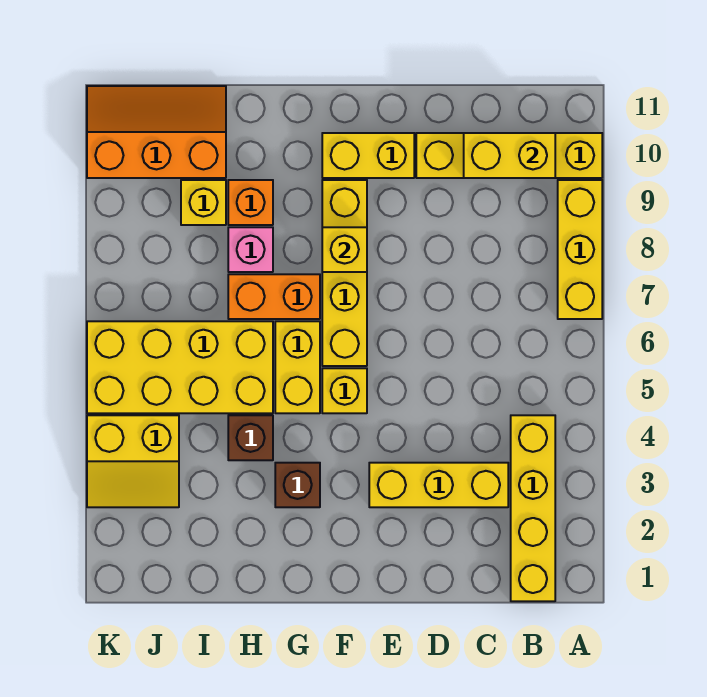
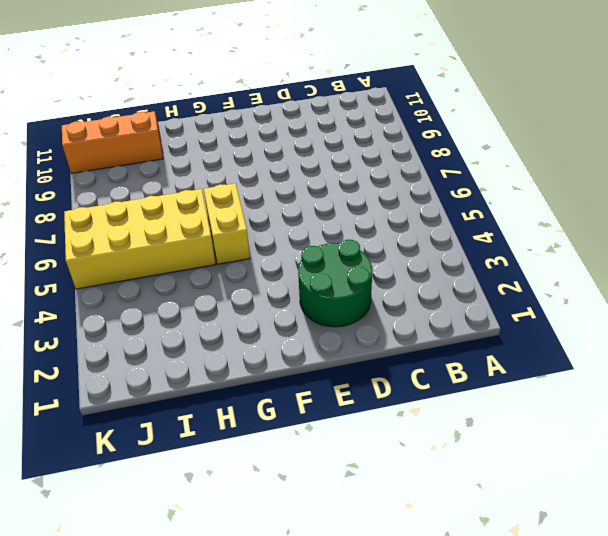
green 2x2 round brick [298,240,372,327] -> yellow 1x3 brick [369,463,508,507]
none -> yellow 1x3 brick [558,180,602,319]
none -> yellow 1x4 brick [416,133,602,178]
none -> yellow 1x4 brick [511,415,555,601]

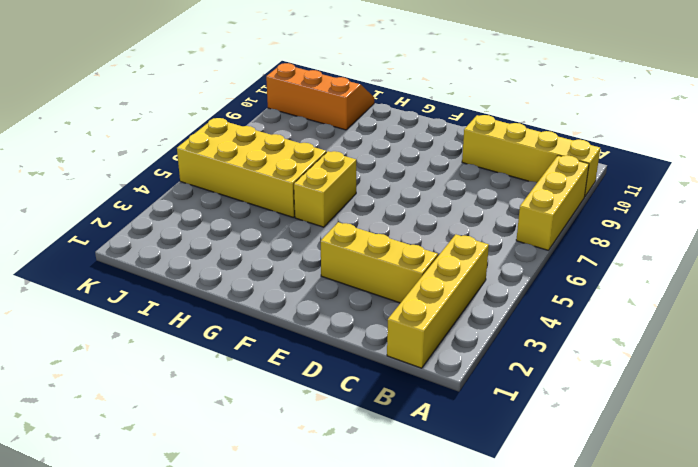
none -> yellow 1x2 brick [322,133,414,178]
none -> yellow 1x1 brick [322,368,367,413]
none -> yellow 1x4 brick [322,180,367,366]

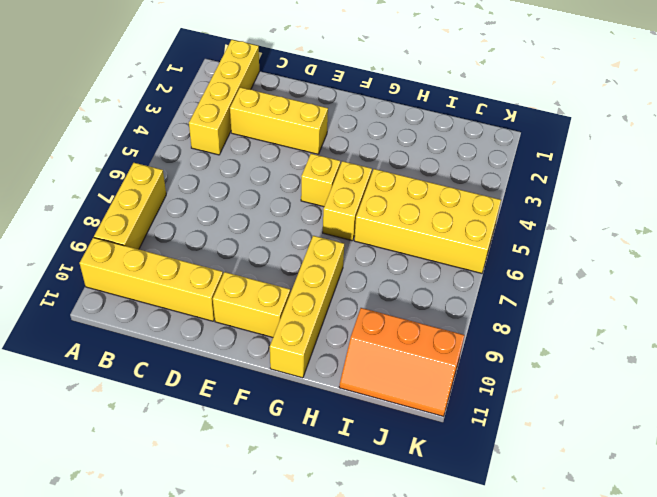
yellow 1x4 brick [270,236,344,378] -> yellow 1x4 brick moved to [322,180,367,366]
none -> brown 1x1 brick [275,463,320,507]
none -> orange 1x2 brick [228,274,320,319]
none -> brown 1x1 brick [228,415,273,460]

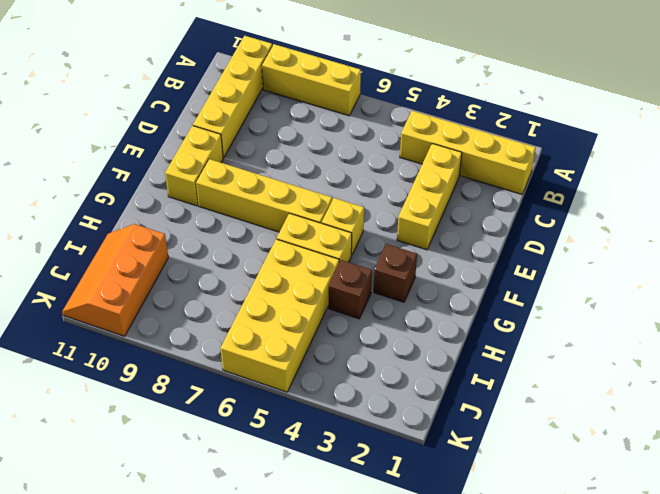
none -> orange 1x2 brick [228,274,320,319]
none -> pink 1x1 brick [228,227,273,272]
none -> orange 1x1 brick [228,180,273,225]

